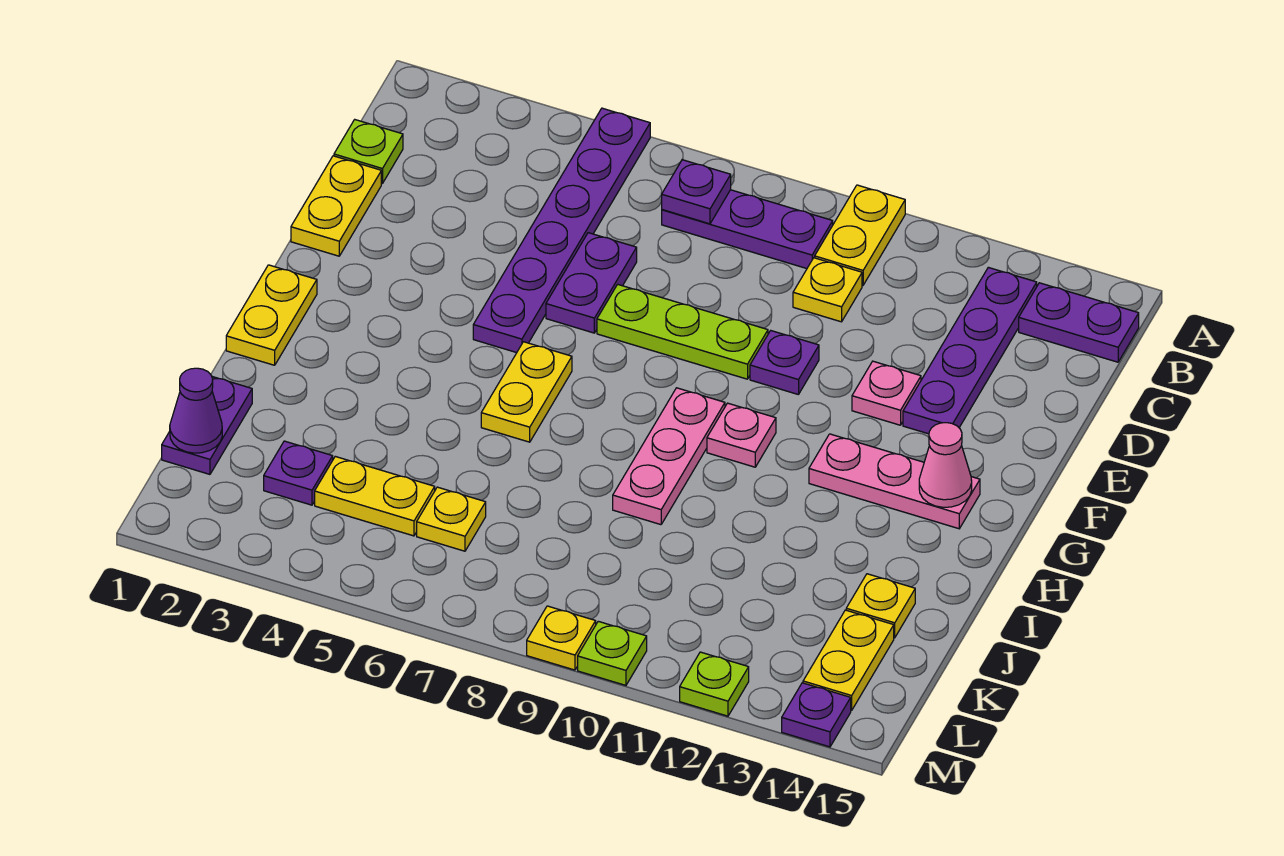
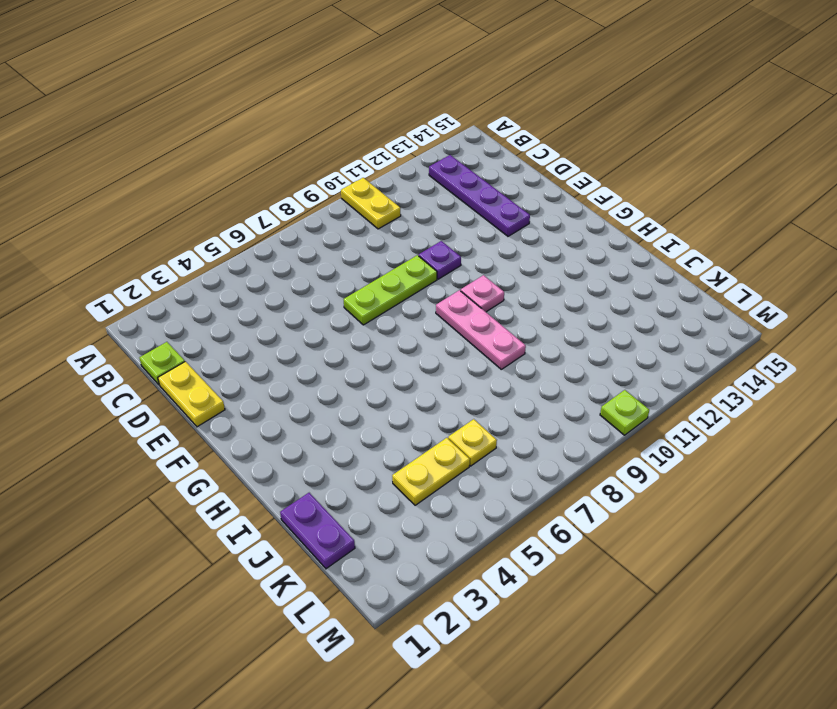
none -> purple 1x6 plate [473,108,650,353]
none -> purple 1x3 plate [662,190,833,269]
none -> purple 1x2 plate [1019,283,1139,362]
none -> yellow 1x1 plate [793,258,862,322]

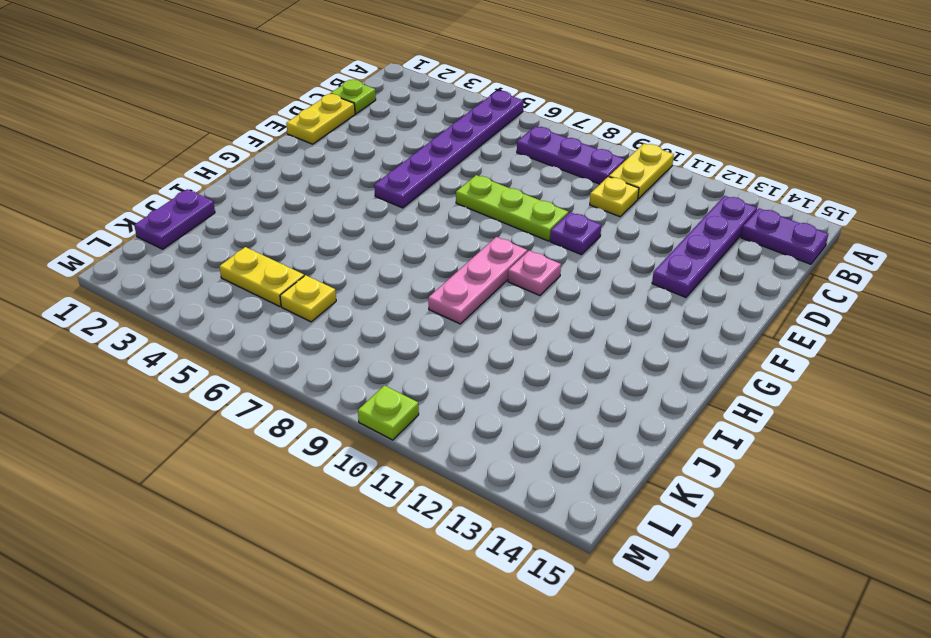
none -> purple 1x2 plate [546,233,637,333]
none -> pink 1x1 plate [852,361,921,425]
none -> yellow 1x2 plate [226,265,317,365]
none -> yellow 1x2 plate [481,342,572,442]

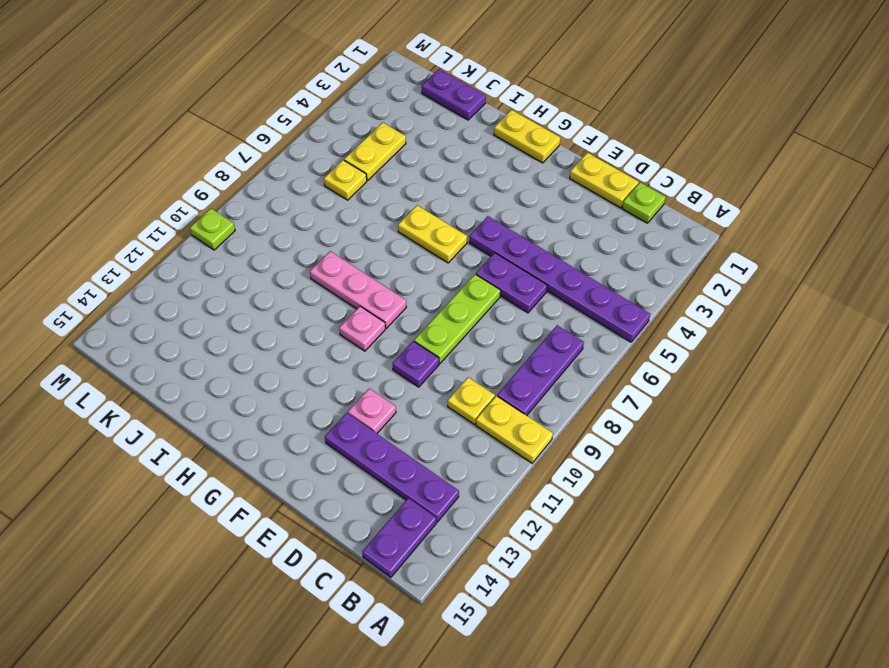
none -> pink 1x3 plate [809,434,980,529]
none -> yellow 1x1 plate [846,574,915,638]
none -> purple 1x1 plate [264,441,333,505]
none -> yellow 1x2 plate [803,610,894,711]

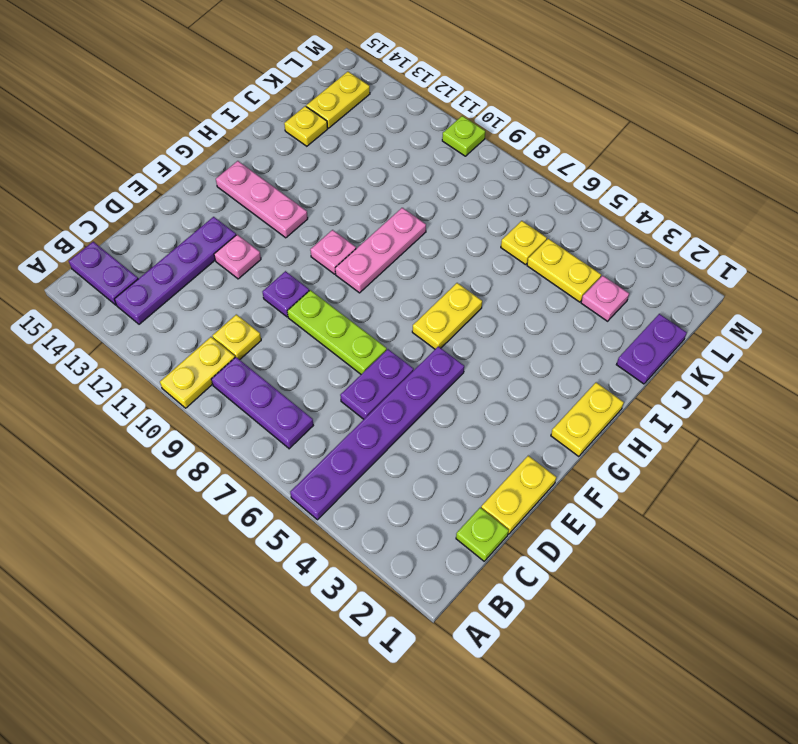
pink 1x1 plate [581,276,629,321] -> purple 1x1 plate [264,441,333,505]
none -> yellow 1x1 plate [527,606,596,670]
none -> lime 1x1 plate [680,652,749,716]
none -> purple 1x1 plate [782,683,851,747]
none -> purple 1x1 plate [662,160,731,224]

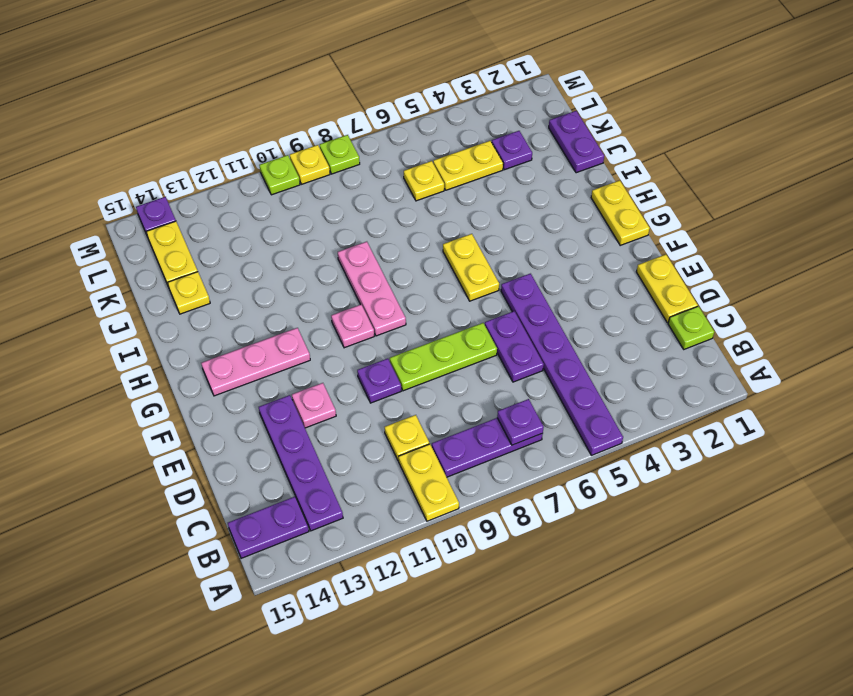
lime 1x1 plate [320,135,360,174] -> lime 1x1 plate moved to [680,652,749,716]
none -> pink 1x1 cone [919,423,972,507]
none -> purple 1x1 cone [170,368,222,453]

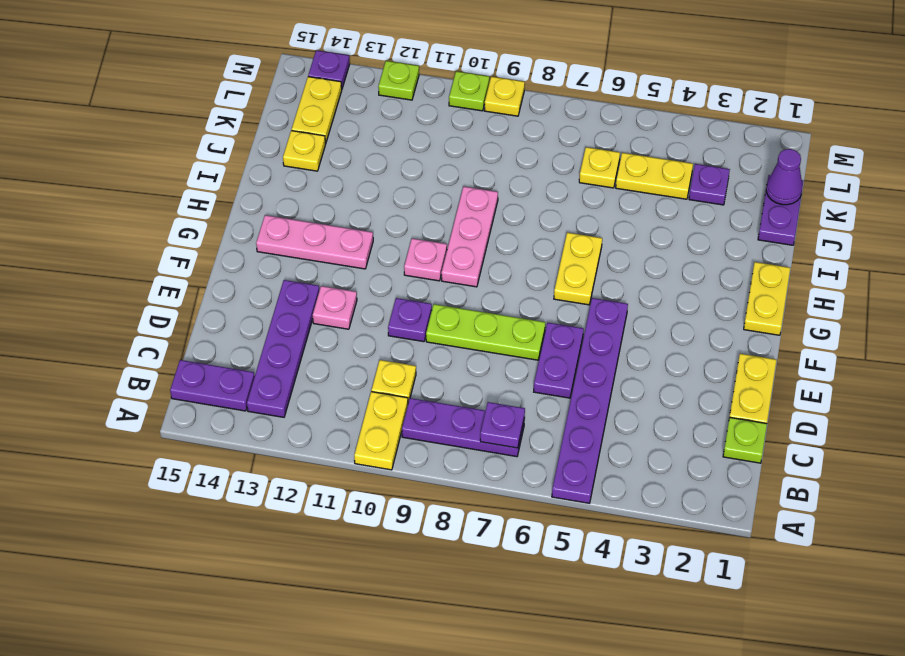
none -> pink 1x1 cone [919,423,972,507]

